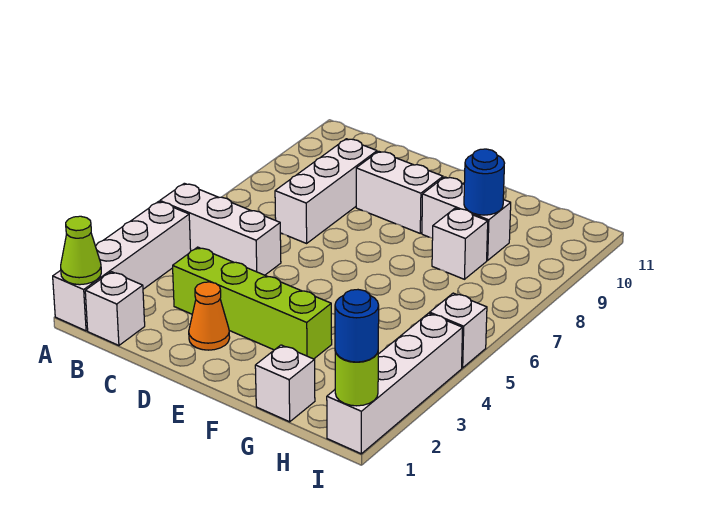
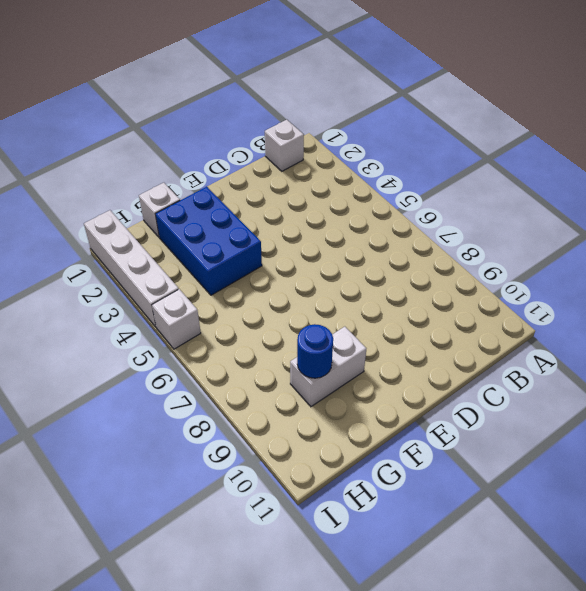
blue 2x3 brick [156,187,262,295] -> lime 1x4 brick [173,247,332,359]
none -> white 1x4 brick [53,201,191,331]
none -> white 1x3 brick [160,183,281,275]
none -> white 1x3 brick [275,139,377,243]

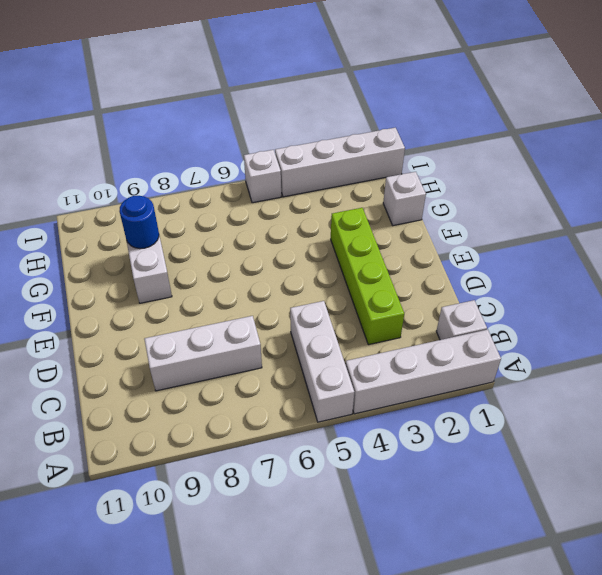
none -> orange 1x1 cone [189,282,230,350]
none -> white 1x2 brick [356,151,443,233]
none -> white 1x1 brick [432,208,488,279]

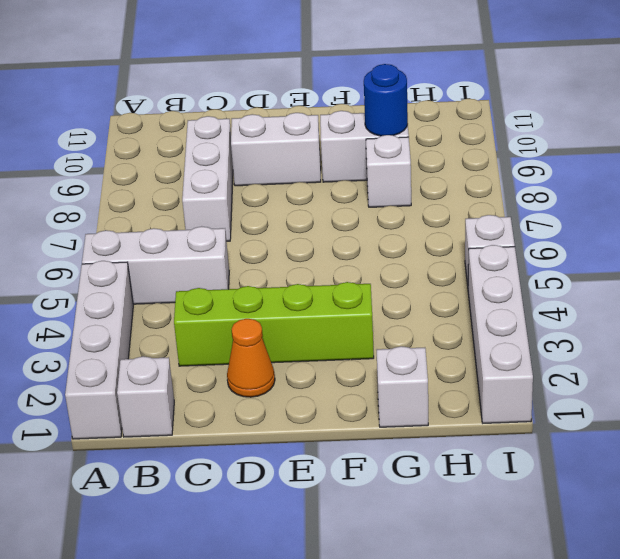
none -> lime 1x1 cone [61,216,101,285]
none -> lime 1x1 round brick [335,351,378,406]
none -> blue 1x1 round brick [335,290,379,362]

